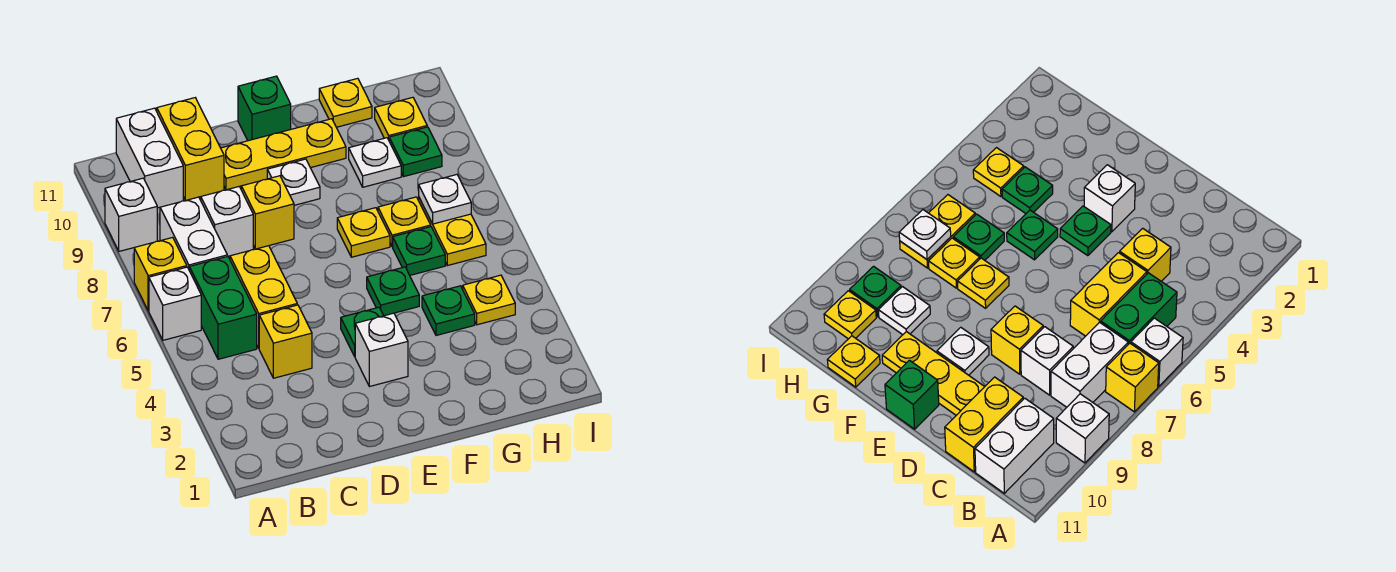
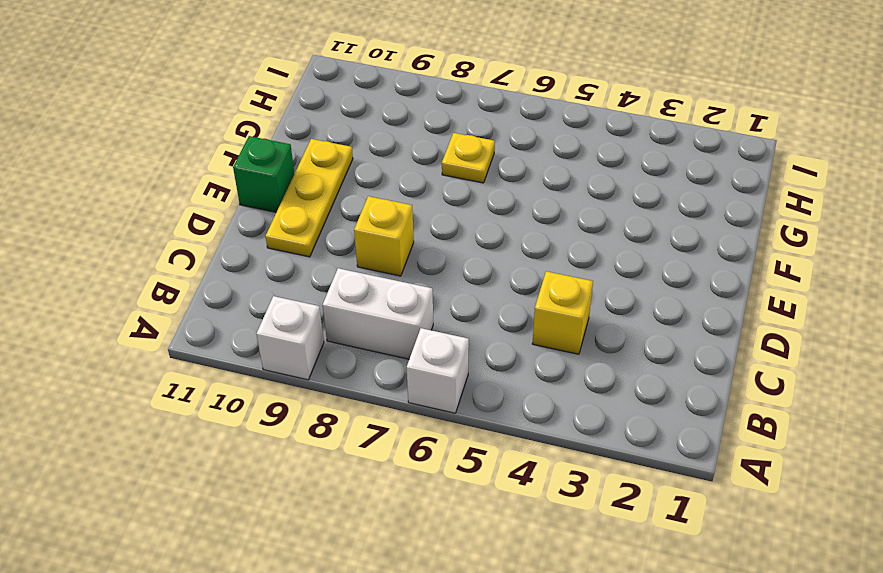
none -> yellow 1x1 brick [134,237,187,311]
none -> green 1x2 brick [189,256,257,359]
none -> white 1x2 brick [116,108,183,208]

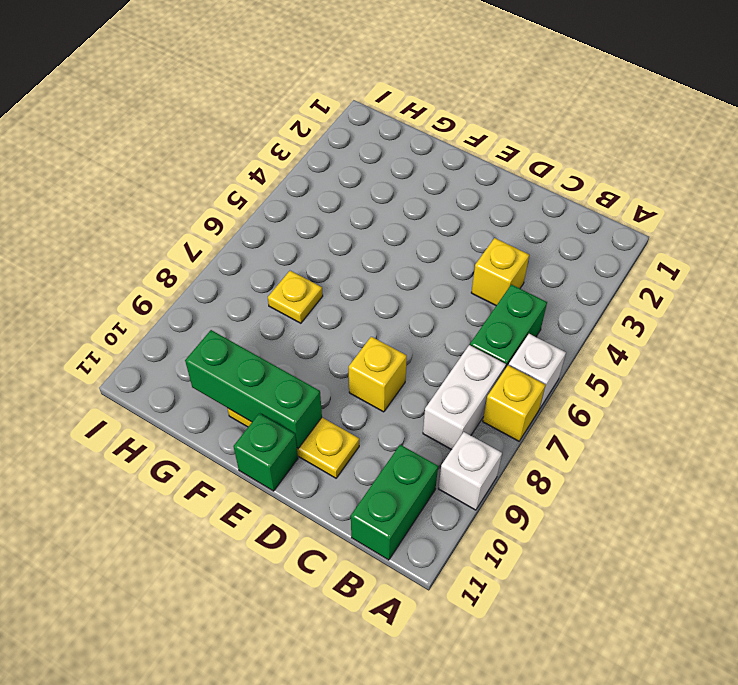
green 1x2 brick [351,445,438,560] -> white 1x2 brick [116,108,183,208]
green 1x3 brick [185,330,322,449] -> none
none -> yellow 1x2 brick [230,246,297,348]
none -> white 1x1 brick [201,186,253,256]
none -> yellow 1x2 brick [157,98,224,200]

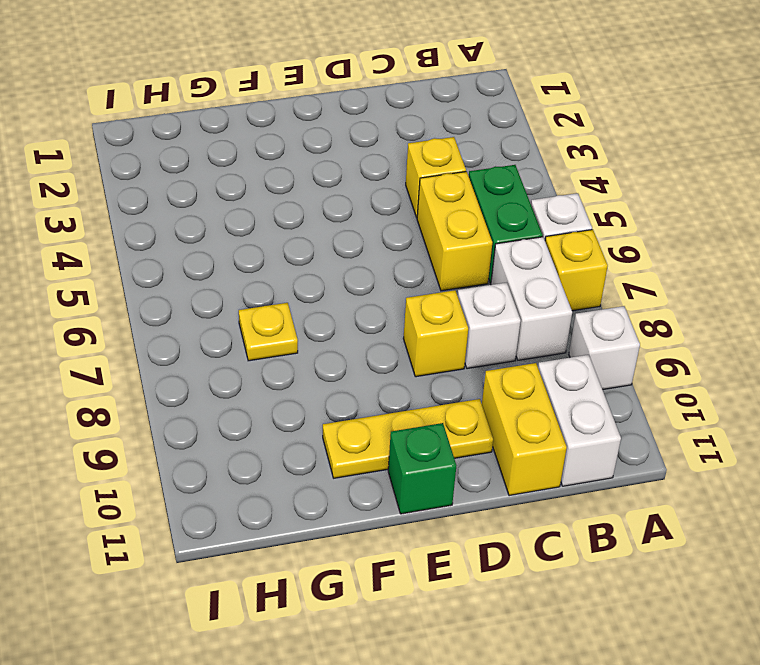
none -> white 1x1 brick [355,313,408,387]
none -> green 1x1 plate [341,307,384,356]
none -> white 1x1 plate [267,159,320,205]

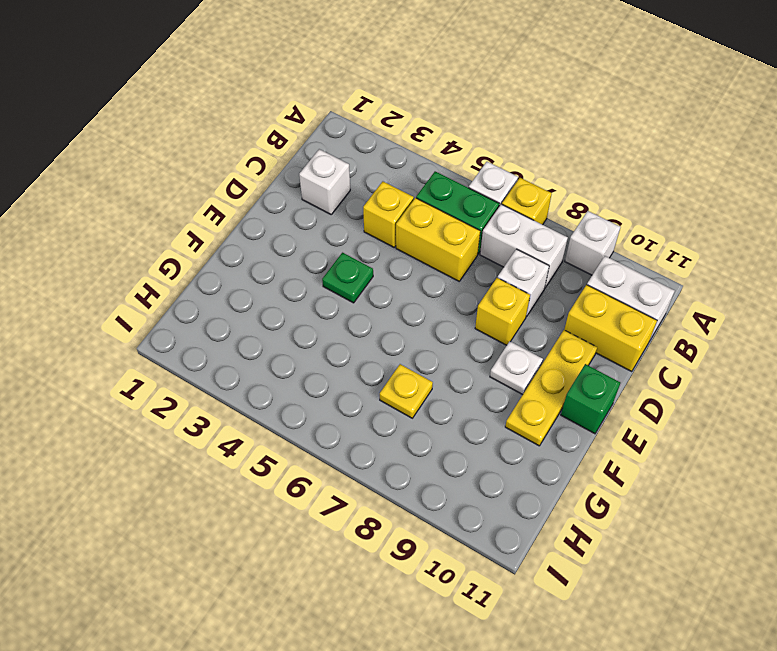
white 1x1 brick [299,149,350,214] -> white 1x1 brick moved to [355,313,408,387]
none -> green 1x1 plate [367,267,419,316]
none -> yellow 1x1 plate [337,208,390,257]
none -> green 1x1 plate [422,286,475,335]

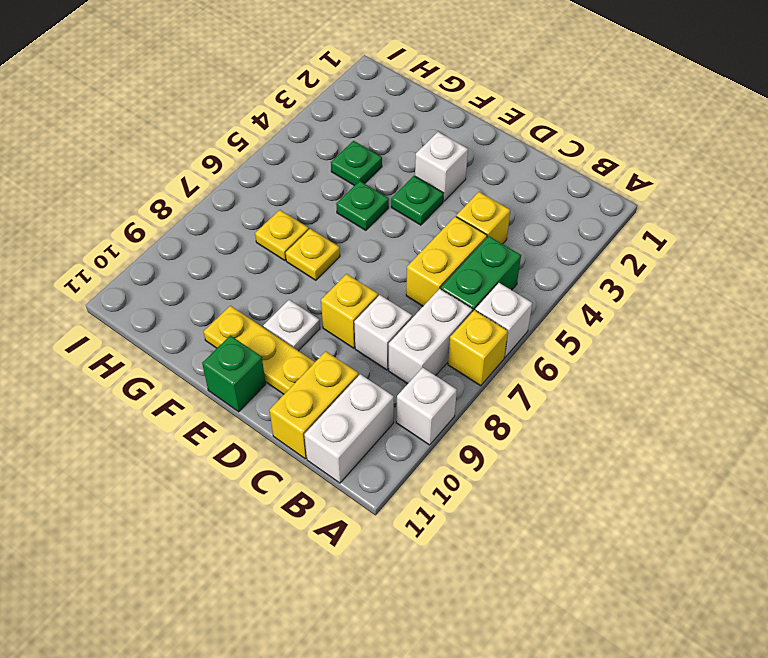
none -> green 1x1 plate [393,227,445,275]
none -> white 1x1 plate [349,138,401,187]
none -> yellow 1x1 plate [319,78,372,127]

